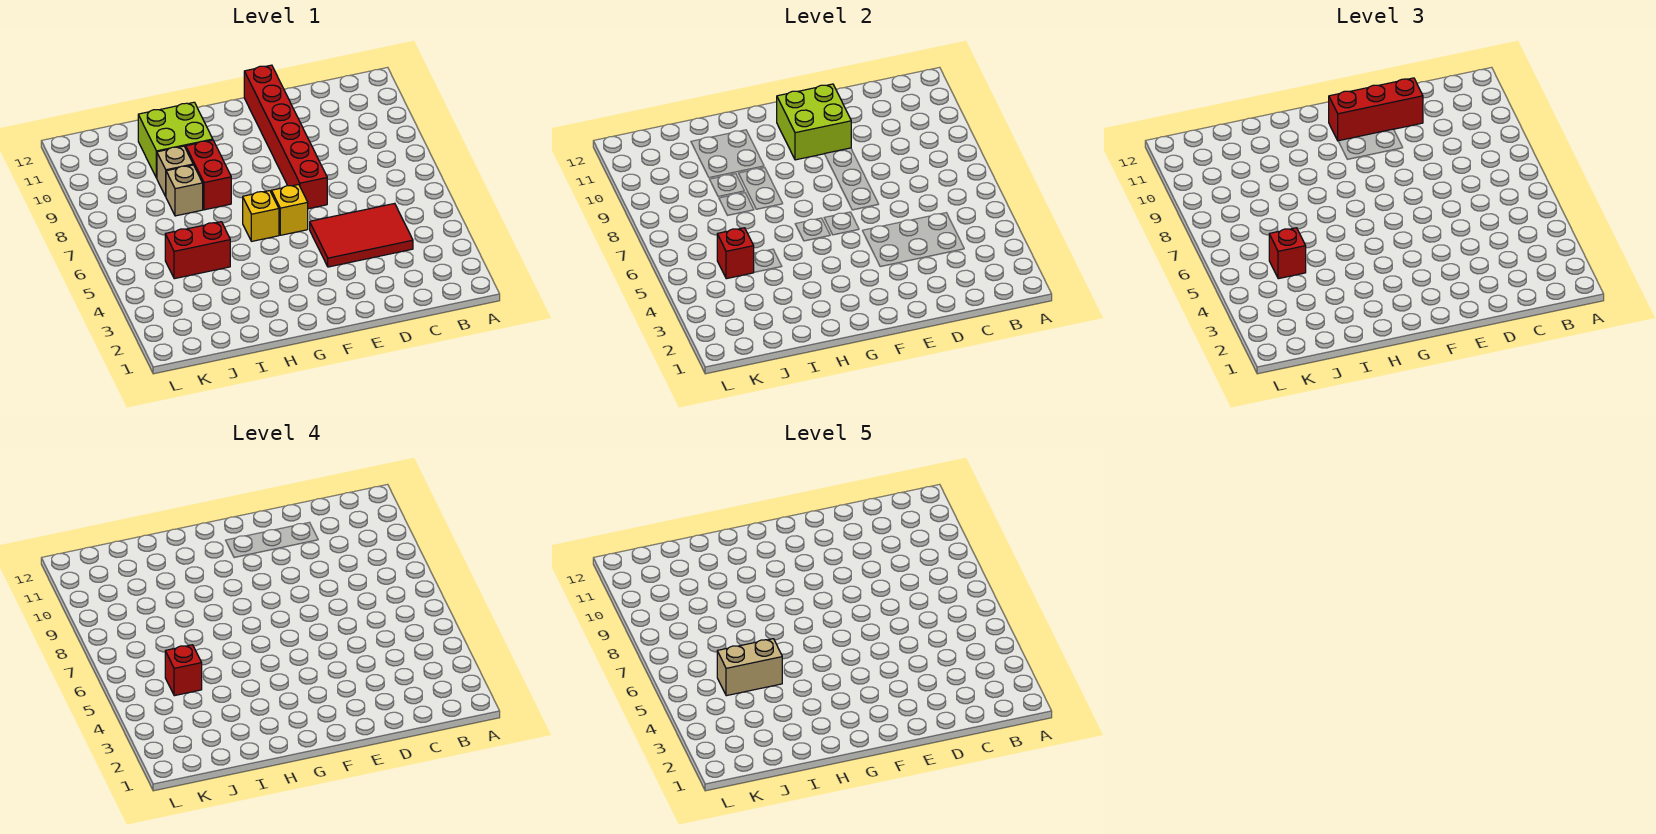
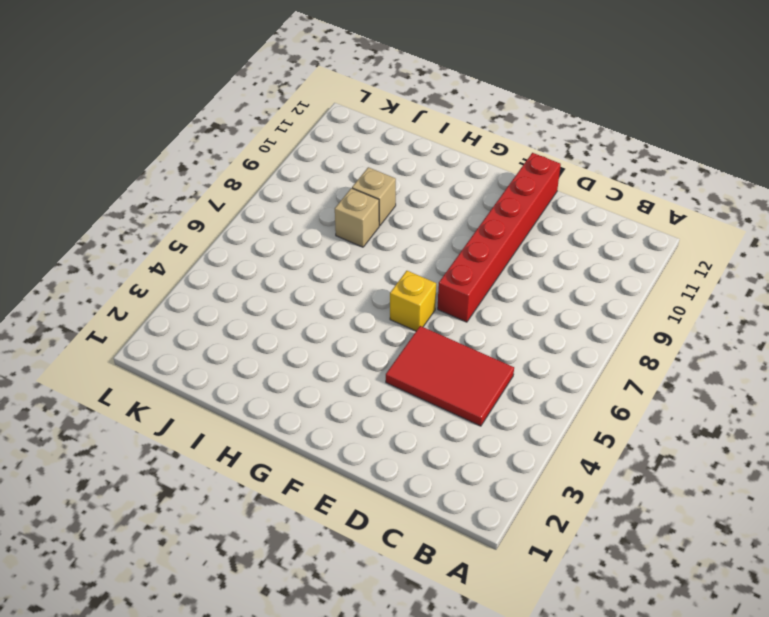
none -> yellow 1x1 brick [243,191,279,241]
none -> red 1x2 brick [186,140,231,210]
none -> lime 2x2 brick [138,102,213,178]

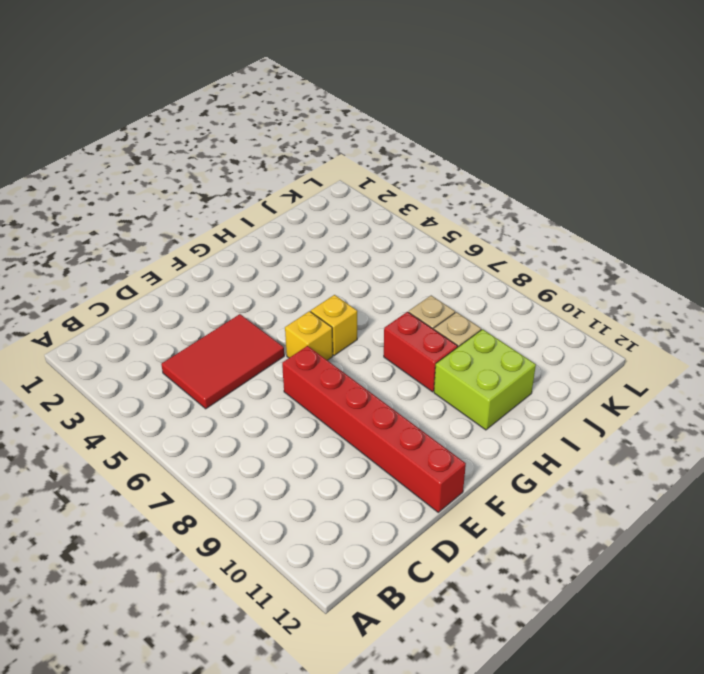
none -> red 1x2 brick [165,222,230,279]
none -> lime 2x2 brick [777,84,851,160]
none -> red 1x1 brick [717,228,754,279]

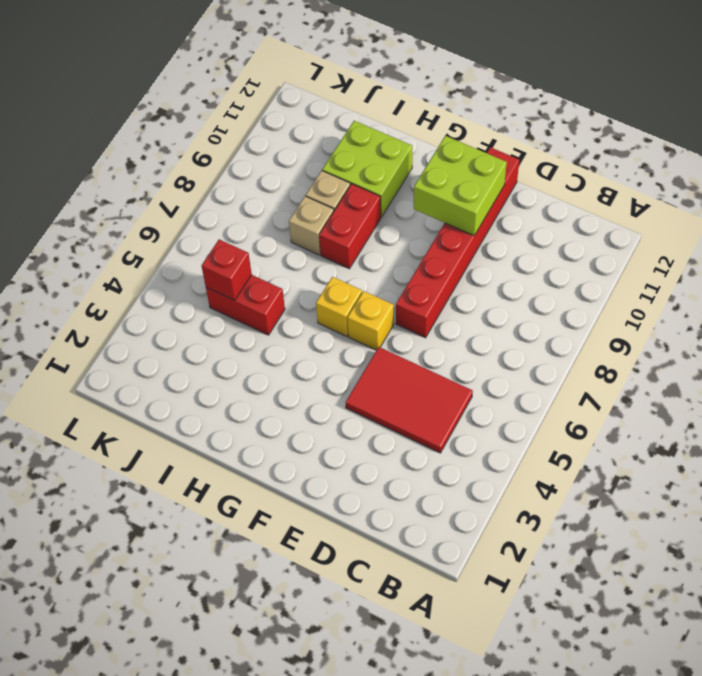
none -> red 1x3 brick [1329,78,1423,141]
none -> red 1x1 brick [1269,228,1306,279]
none -> red 1x1 brick [165,645,202,696]

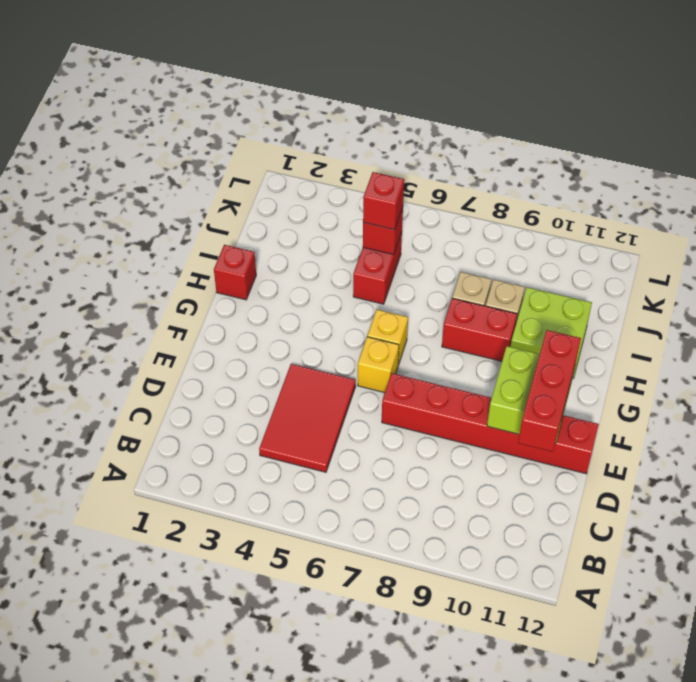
red 1x1 brick [214,245,256,300] -> red 1x1 brick moved to [165,645,202,696]
none -> tan 1x2 brick [717,639,782,696]

